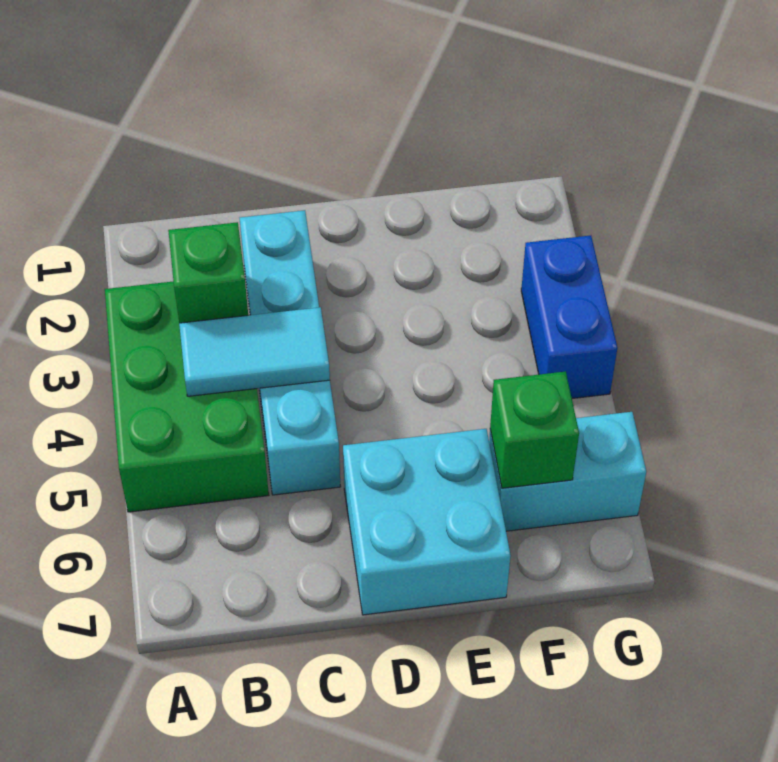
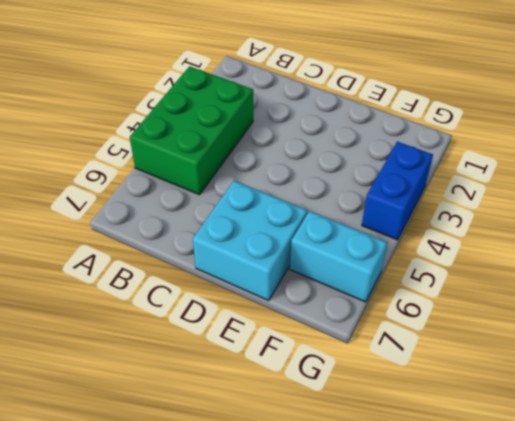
none -> cyan 1x4 brick [240,210,341,495]
none -> green 1x1 brick [168,222,248,323]

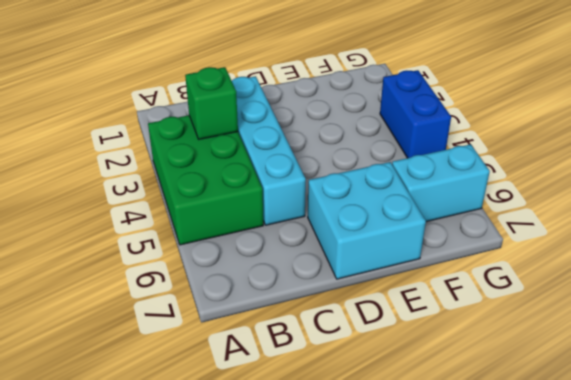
none -> cyan 1x2 tile [179,307,330,396]
none -> green 1x1 brick [490,371,579,488]

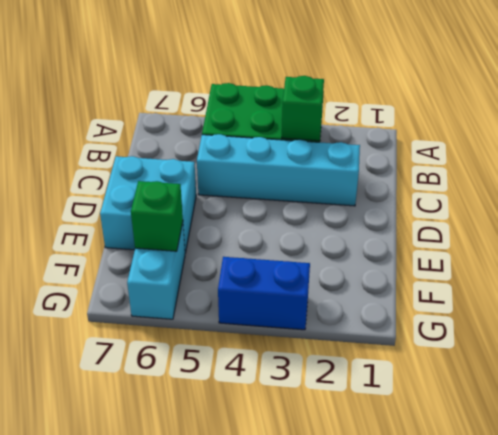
none -> cyan 1x2 tile [179,307,330,396]

